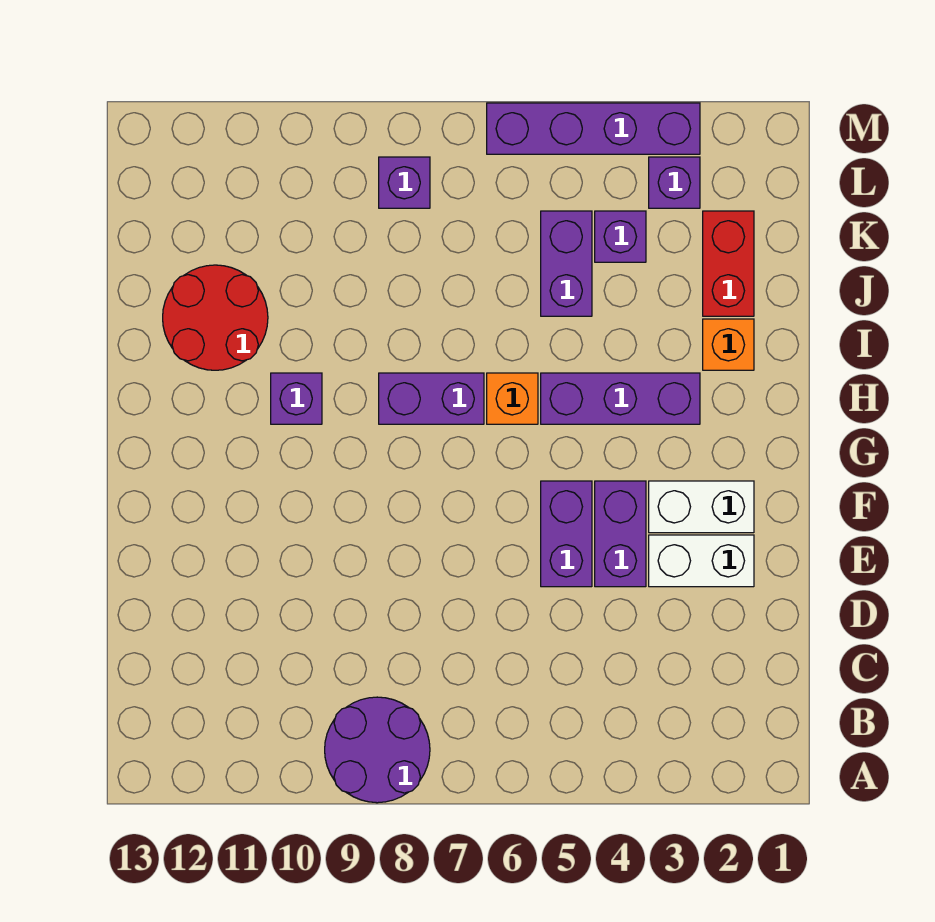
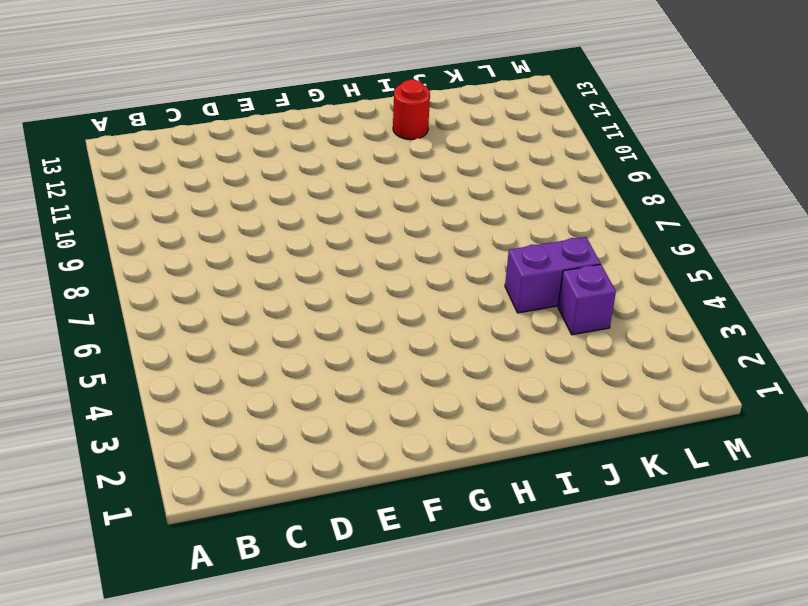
red 1x1 round brick [393,80,430,140] -> red 2x2 round brick [163,265,268,370]
none -> purple 2x2 round brick [325,697,430,803]
none -> white 1x2 brick [649,535,754,587]
none -> purple 1x2 brick [595,481,646,587]

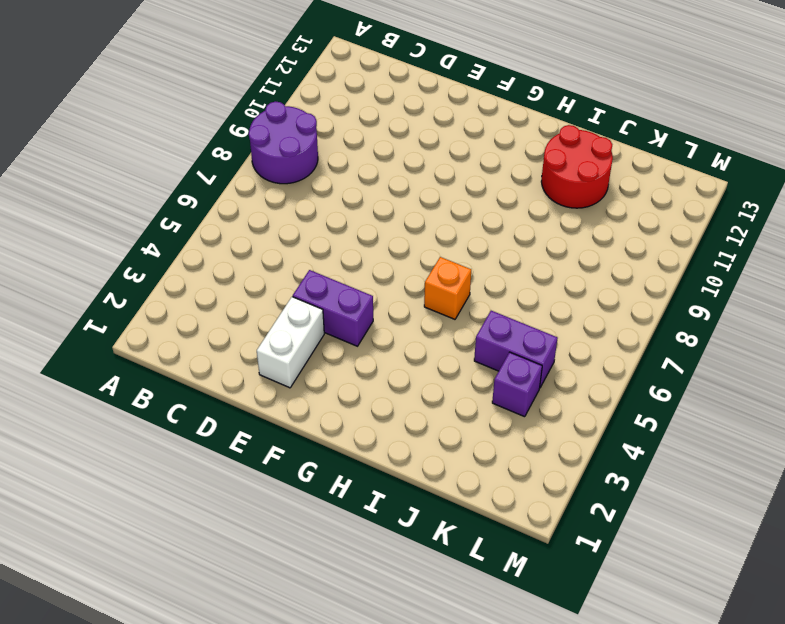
none -> purple 1x2 brick [541,481,592,587]
none -> white 1x2 brick [649,481,754,533]
none -> purple 1x3 brick [541,373,700,424]

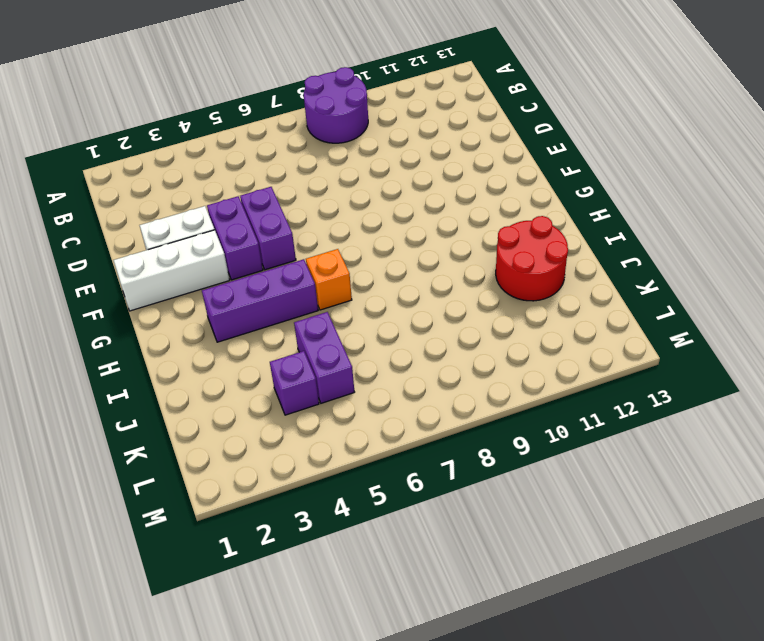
white 1x3 brick [113,230,230,311] -> white 1x2 brick [649,481,754,533]
none -> purple 1x2 brick [379,373,484,424]
none -> purple 1x1 brick [271,373,322,424]
none -> orange 1x1 brick [703,319,754,370]

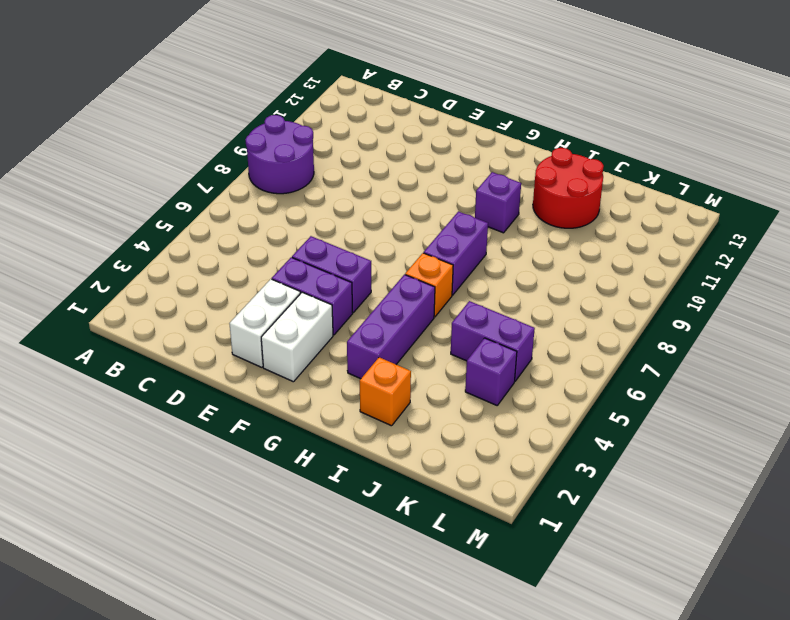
none -> red 1x2 brick [703,211,754,316]
none -> purple 1x1 brick [649,157,700,208]
none -> purple 1x1 brick [379,157,430,208]

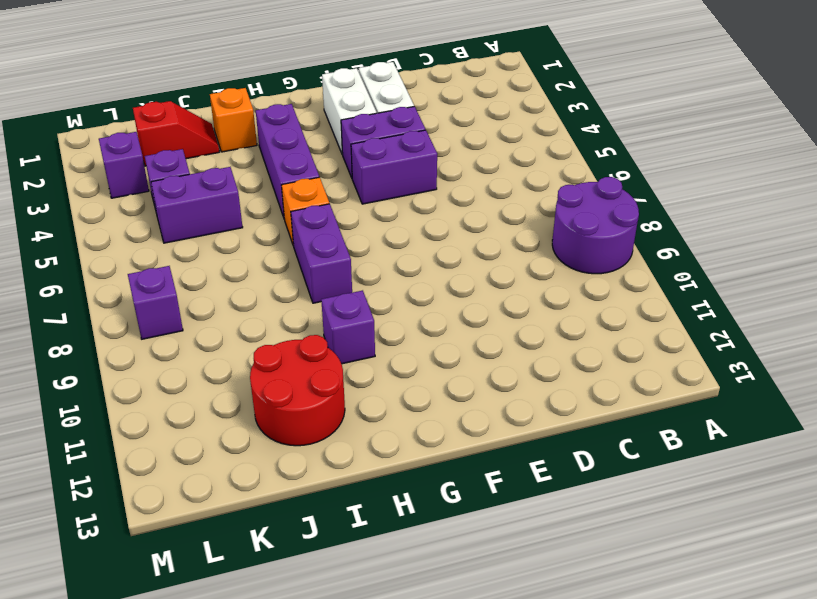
red 1x2 slope [133,101,219,166] -> red 1x2 brick [703,211,754,316]
none -> purple 1x4 brick [487,103,700,154]

